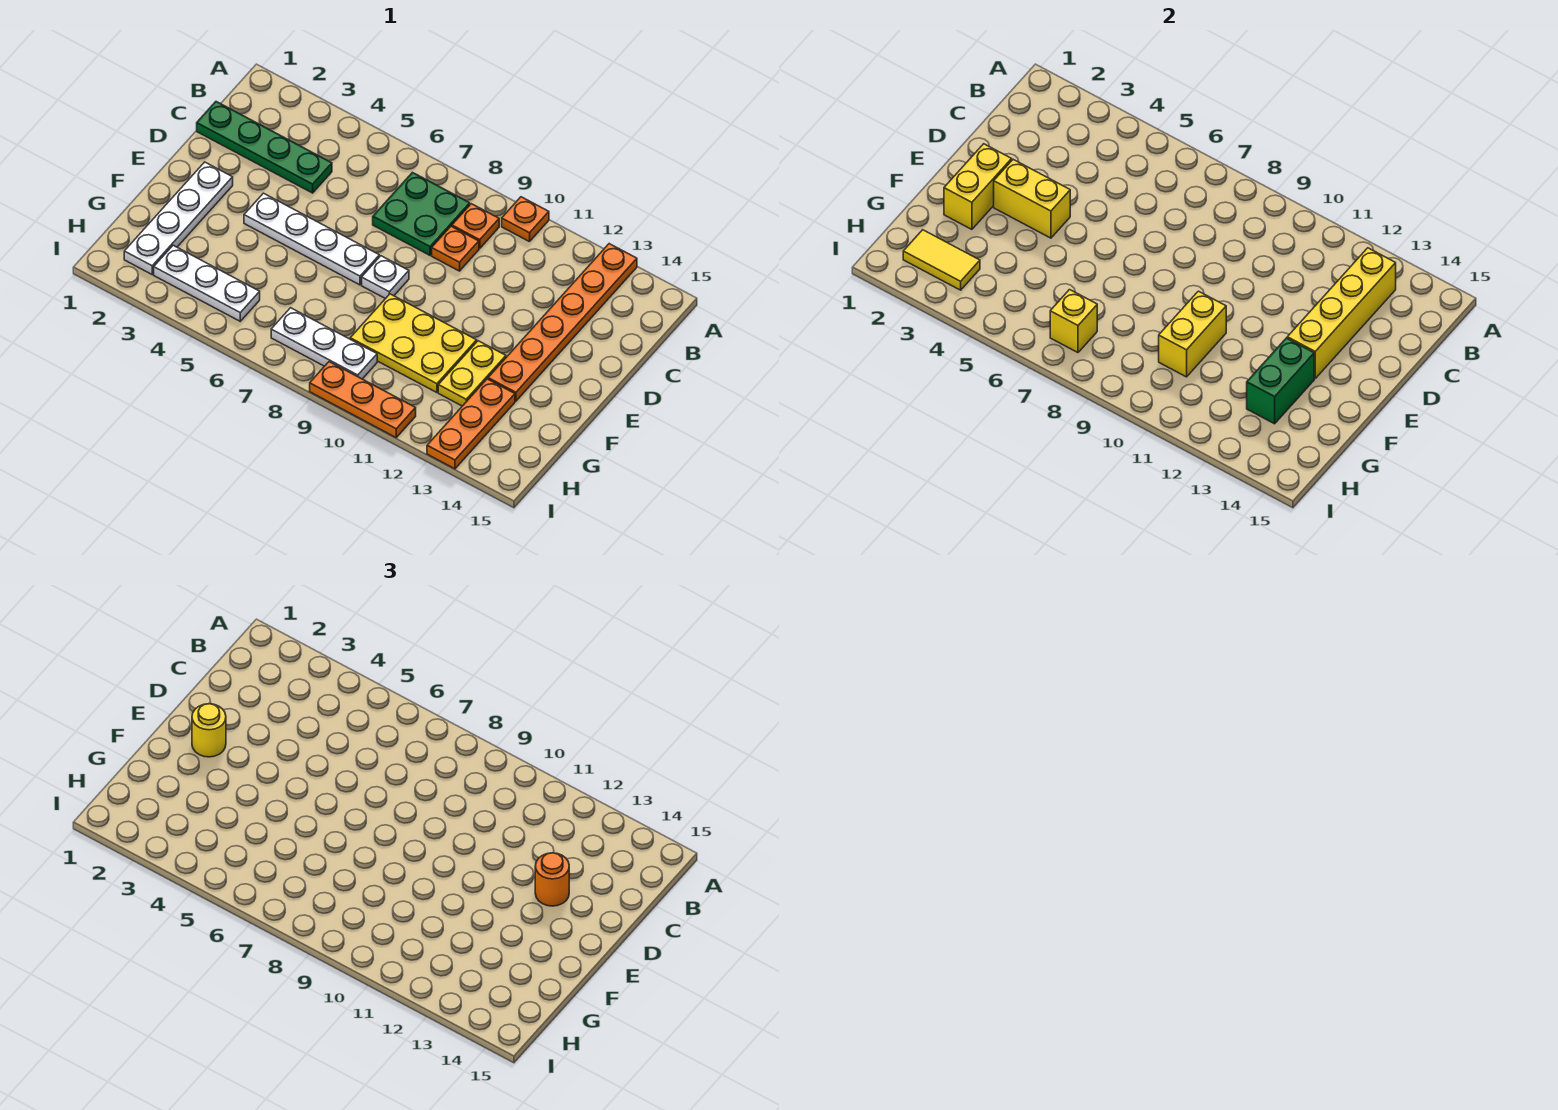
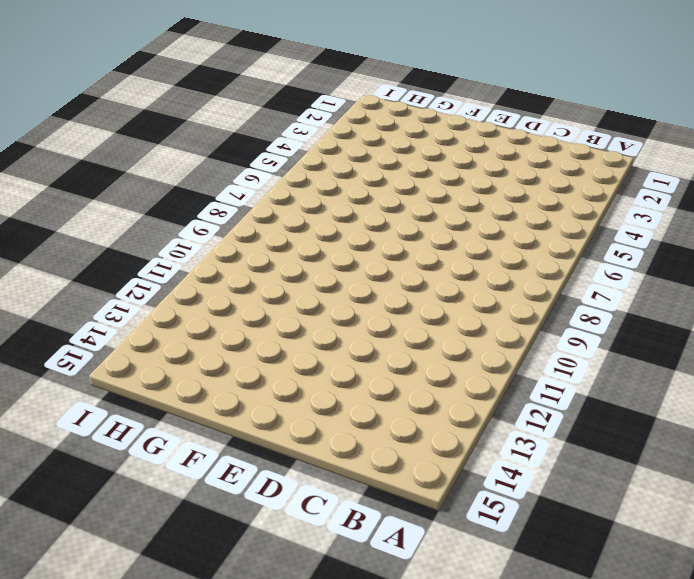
none -> orange 1x1 plate [502,197,549,242]
none -> orange 1x6 plate [488,244,637,401]
none -> green 2x2 plate [373,173,470,255]

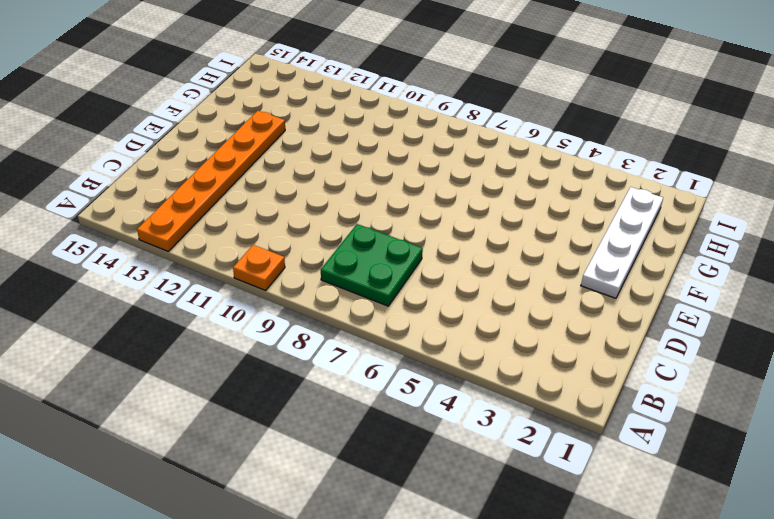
none -> orange 1x1 plate [452,204,499,249]
none -> green 1x4 plate [197,102,332,193]
none -> orange 1x1 plate [432,226,479,271]

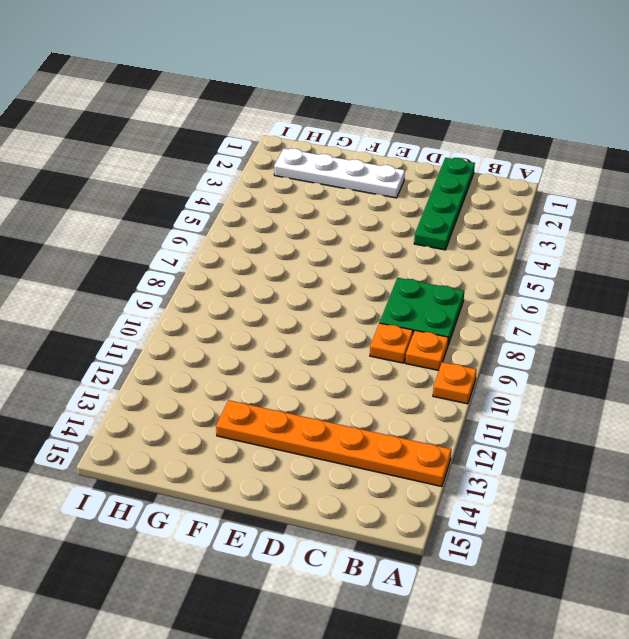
none -> white 1x4 plate [244,193,379,285]
none -> white 1x1 plate [362,256,409,299]
none -> yellow 2x3 plate [350,294,477,393]

